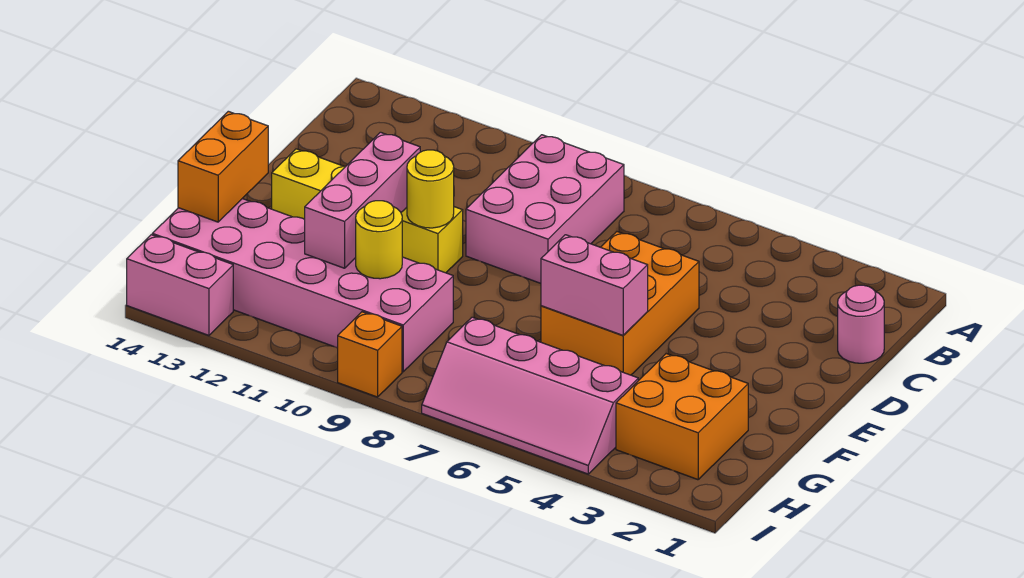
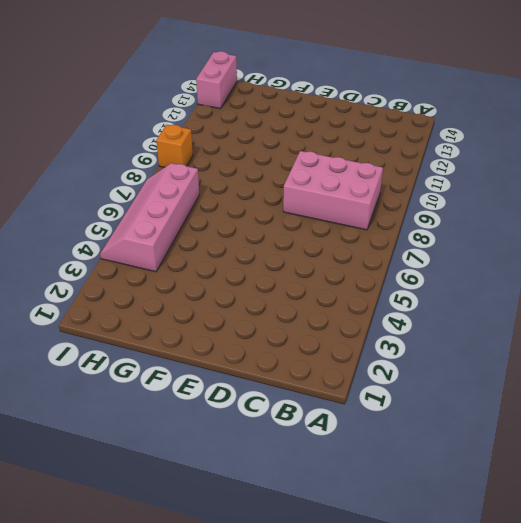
none -> pink 1x1 round brick [838,285,884,363]
none -> orange 2x3 brick [541,232,699,375]
none -> yellow 1x4 brick [272,149,463,273]

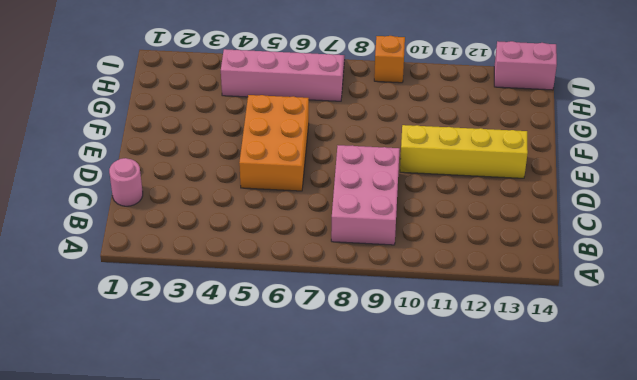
none -> orange 2x2 brick [616,354,748,480]
none -> pink 2x6 brick [152,199,453,372]
none -> yellow 1x1 round brick [407,150,454,228]

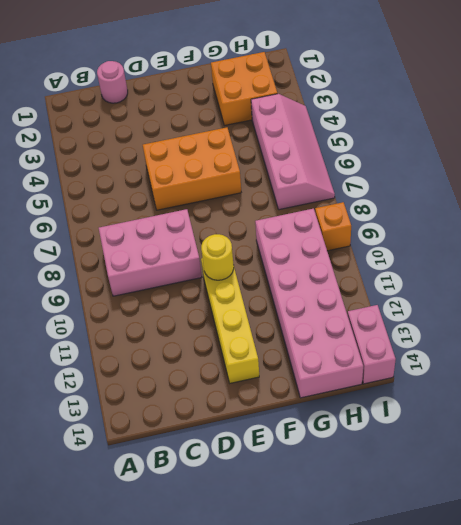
none -> pink 1x3 brick [305,132,420,268]
none -> pink 1x2 brick [541,235,648,335]
none -> orange 1x2 brick [178,111,268,222]

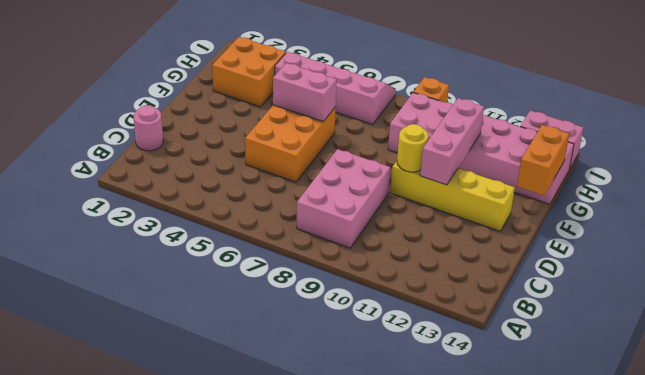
none -> yellow 1x1 round brick [356,201,402,279]

